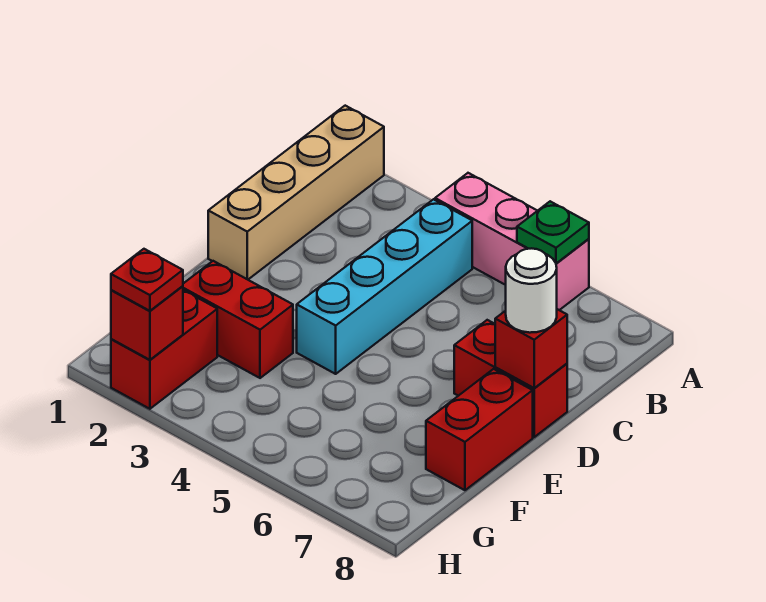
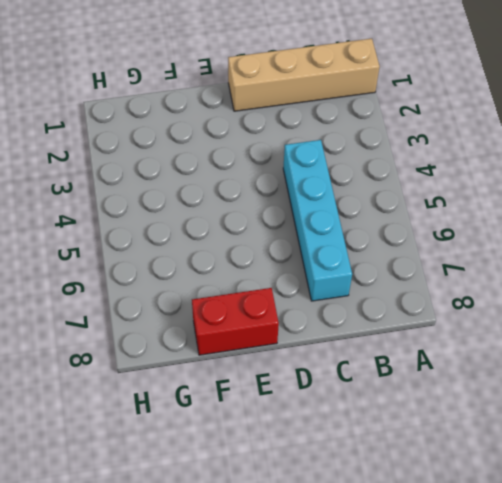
cyan 1x4 brick [283,140,352,301] -> cyan 1x4 brick turned to [297,199,472,374]
none -> pink 1x3 brick [435,173,589,310]
none -> red 1x2 brick [454,320,567,437]
none -> red 1x2 brick [183,261,293,378]

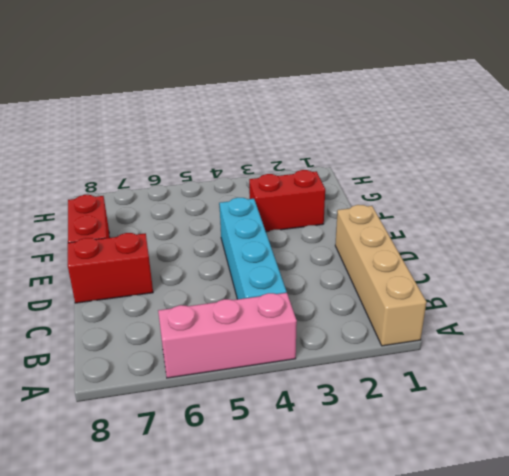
none -> red 1x2 brick [111,290,217,409]
none -> green 1x1 plate [517,201,589,263]
none -> red 1x1 brick [495,309,567,388]

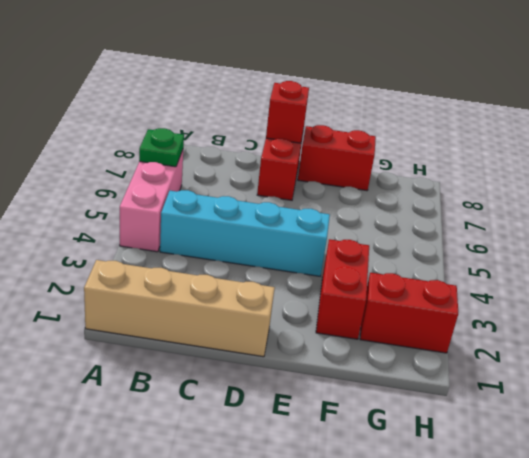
none -> red 1x1 brick [111,286,183,360]
none -> white 1x1 round brick [506,248,557,333]
none -> red 1x1 plate [111,249,183,311]

